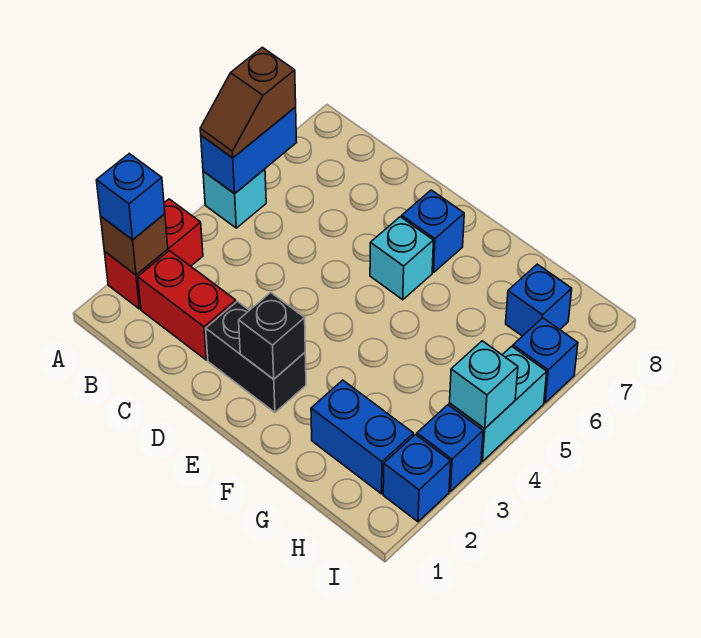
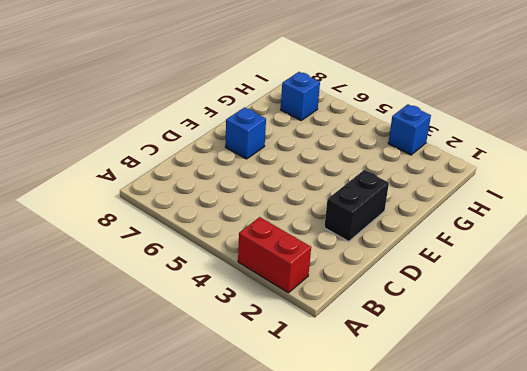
none -> cyan 1x1 brick [203,169,266,228]
none -> red 1x2 brick [138,251,236,360]
none -> cyan 1x1 brick [370,217,433,300]

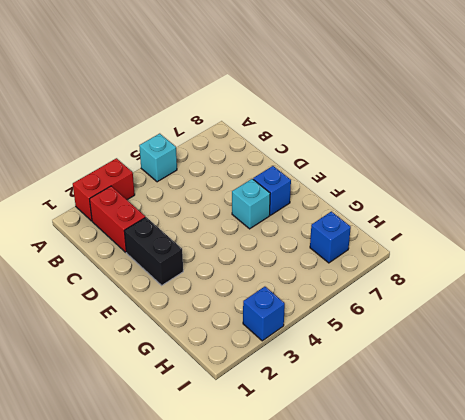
none -> blue 1x2 brick [311,380,414,494]
none -> blue 1x1 brick [383,435,451,522]
none -> cyan 1x2 brick [449,346,547,461]

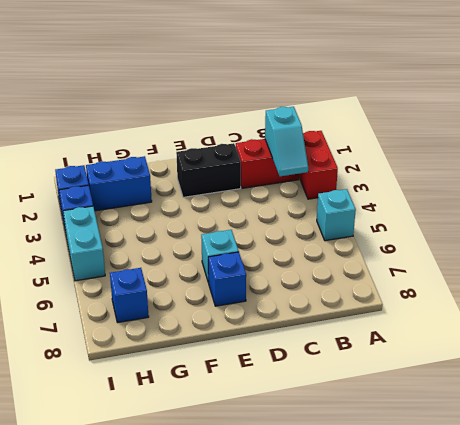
cyan 1x2 slope [265,107,308,176] -> none
none -> blue 1x1 brick [513,318,578,403]
none -> brown 1x1 brick [101,214,168,275]
none -> blue 1x2 brick [201,107,297,194]

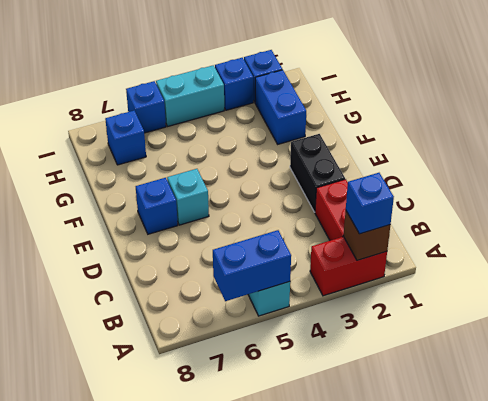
none -> black 1x1 brick [239,292,305,379]
none -> cyan 1x1 brick [450,341,518,429]
none -> brown 1x2 slope [200,47,296,158]

